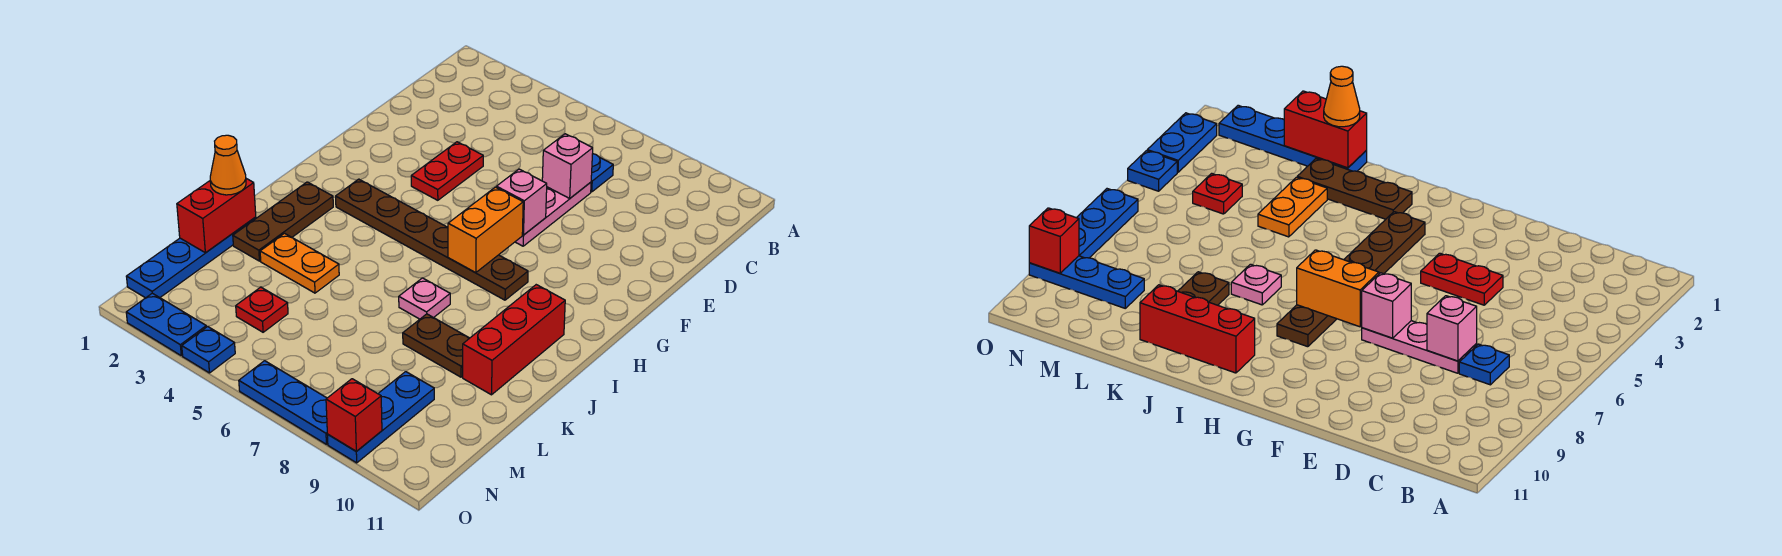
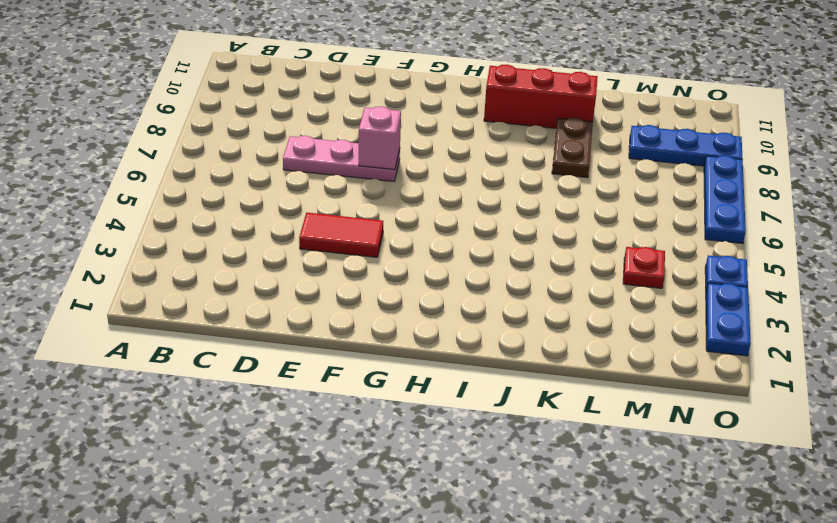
red 1x2 tile [299,213,383,257] -> red 1x2 plate [411,142,483,200]
none -> blue 1x1 plate [591,154,613,192]
none -> brown 1x6 plate [336,179,528,300]
none -> brown 1x3 plate [233,182,333,261]

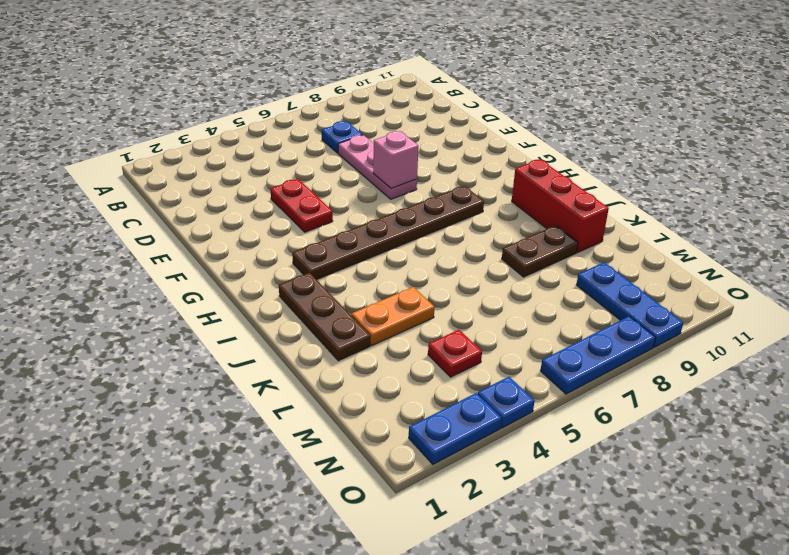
none -> pink 1x1 plate [399,278,450,319]
none -> blue 1x4 plate [126,217,256,298]
none -> pink 1x1 brick [542,134,593,198]

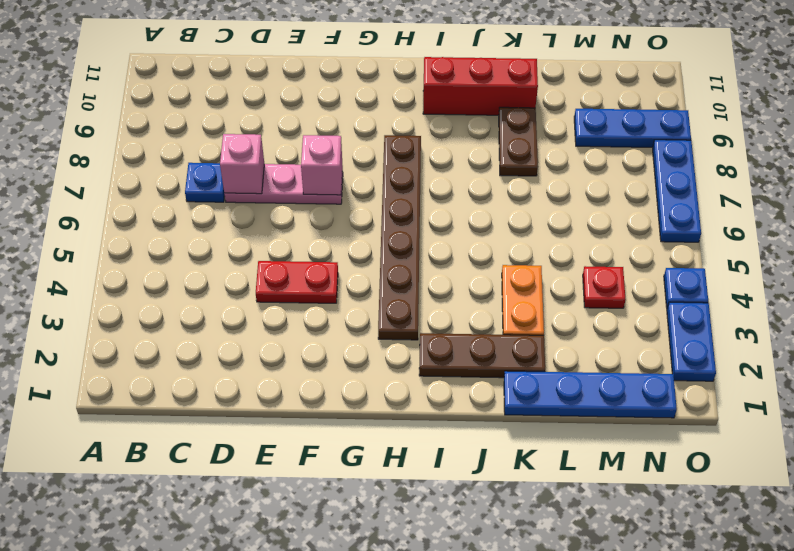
none -> pink 1x1 plate [399,278,450,319]
none -> orange 1x2 brick [448,187,523,273]
none -> red 1x2 brick [177,179,256,253]

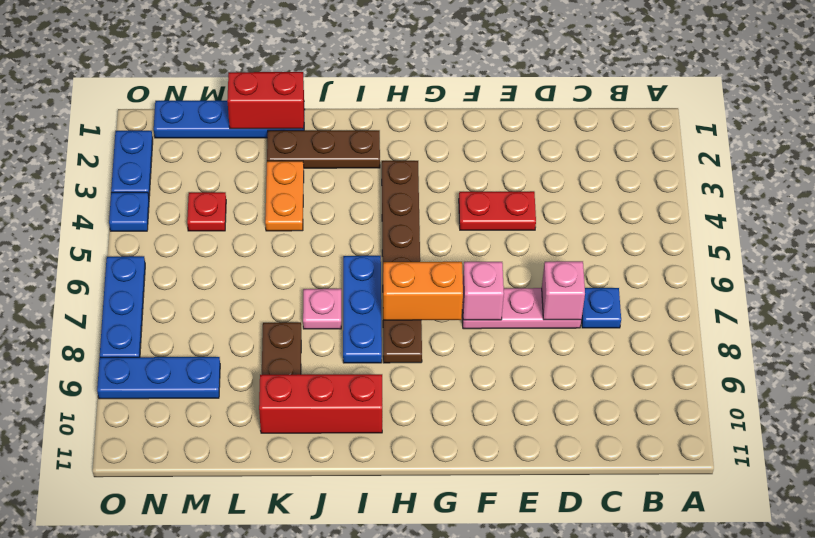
blue 1x3 plate [343,256,382,363] -> none
none -> red 1x1 brick [326,379,382,451]
none -> orange 1x1 cone [210,135,246,195]

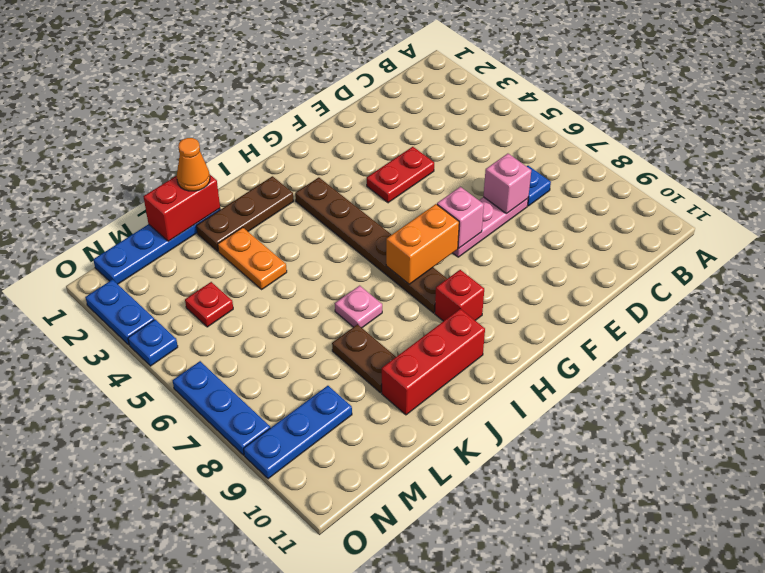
red 1x1 brick [435,270,484,321] -> red 1x1 brick moved to [326,379,382,451]

